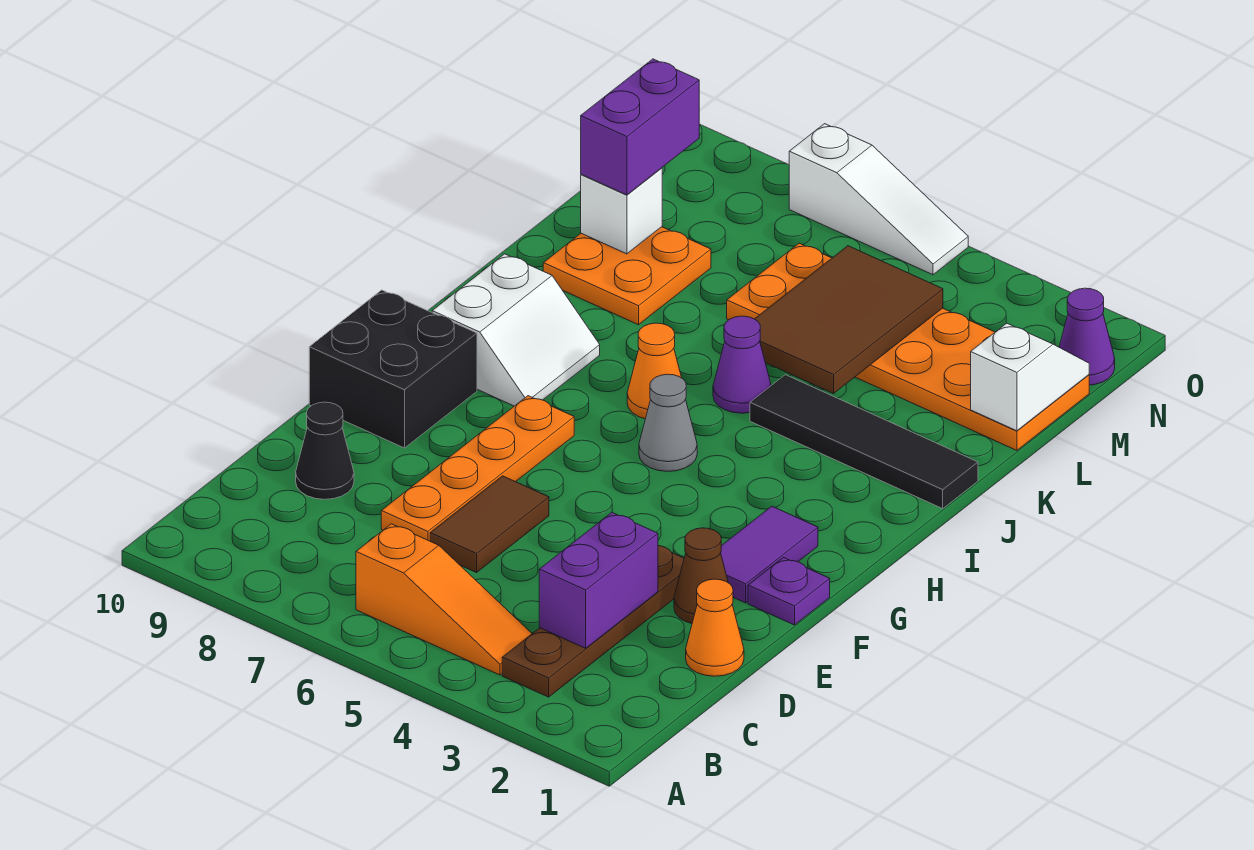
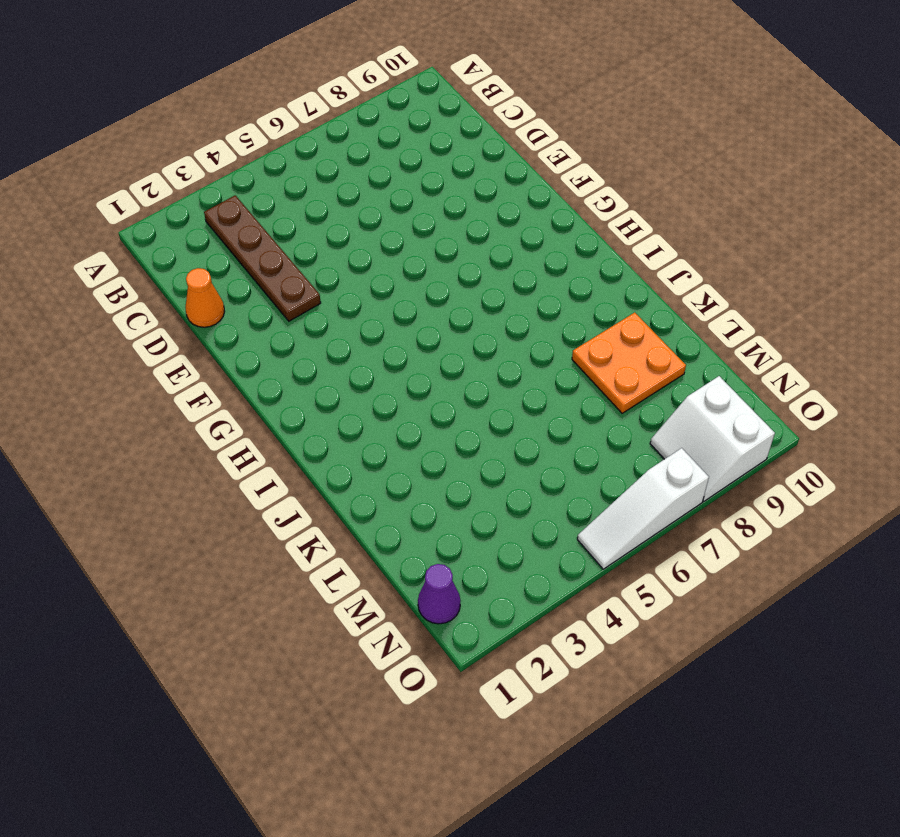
white 2x2 slope [650,376,775,501] -> white 2x2 slope moved to [432,254,600,406]
none -> orange 1x3 slope [356,524,532,675]
none -> brown 1x2 tile [430,476,549,573]
none -> orange 1x4 plate [381,396,574,541]

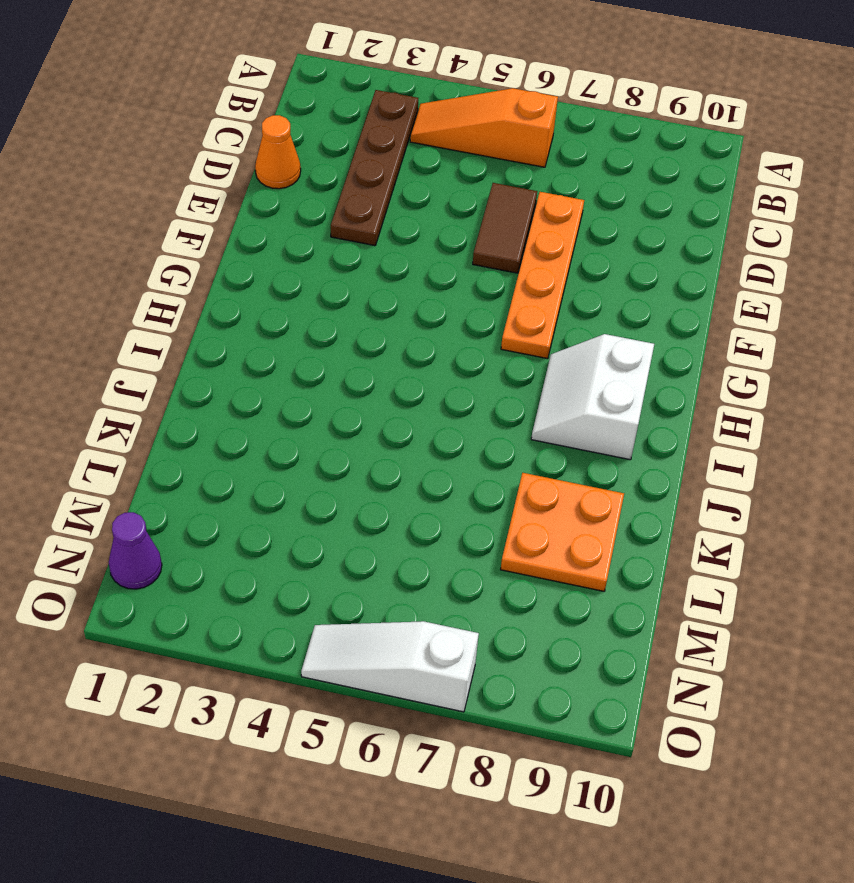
none -> black 1x1 cone [296,402,354,499]
none -> brown 1x1 cone [674,528,728,624]
none -> purple 1x1 plate [748,558,830,625]

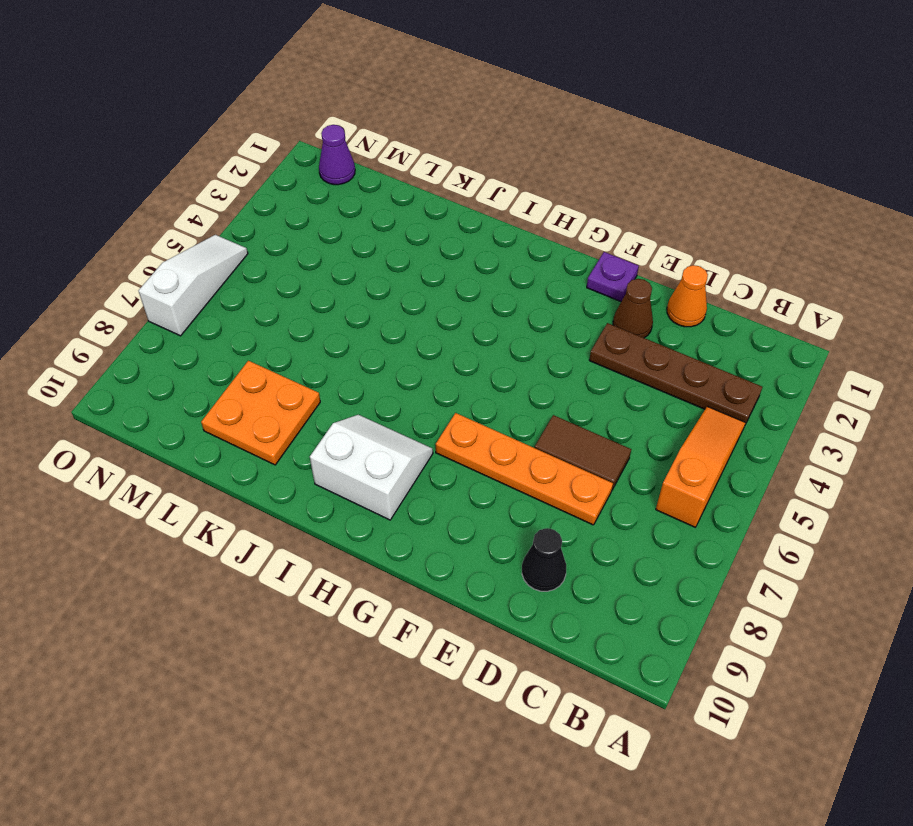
none -> purple 1x2 tile [721,506,818,603]
none -> black 2x2 brick [309,290,477,448]
none -> grey 1x1 cone [639,374,697,471]

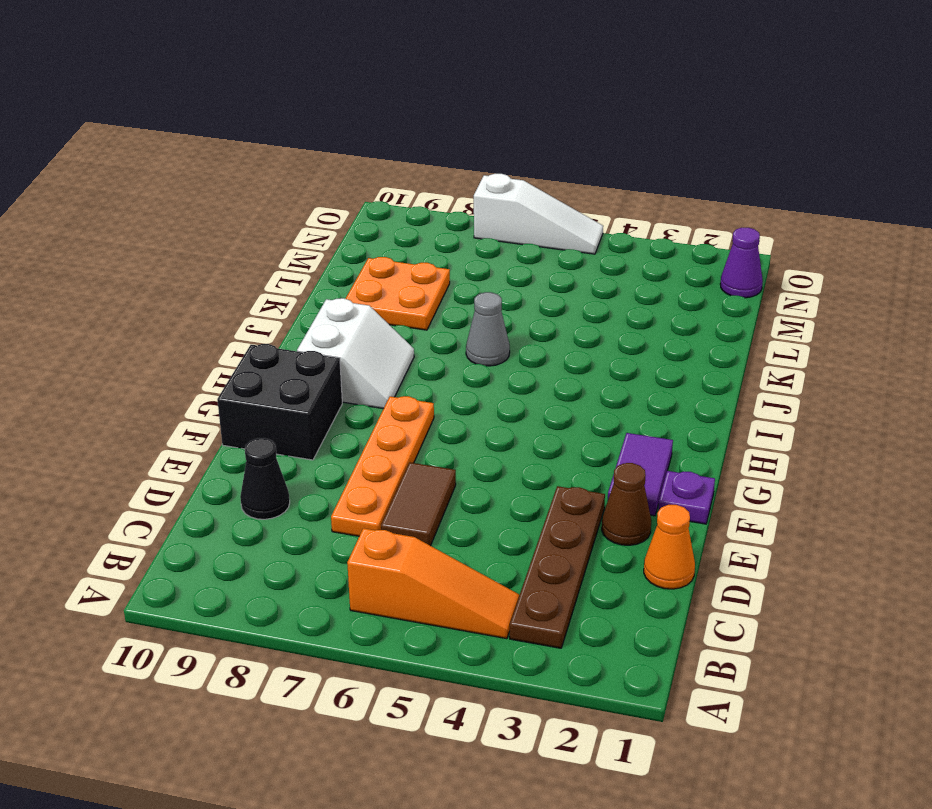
grey 1x1 cone [466,292,510,366] -> grey 1x1 cone moved to [639,374,697,471]
none -> orange 1x1 cone [627,323,682,419]
none -> black 1x4 tile [750,375,978,509]
none -> purple 1x1 cone [713,316,771,413]

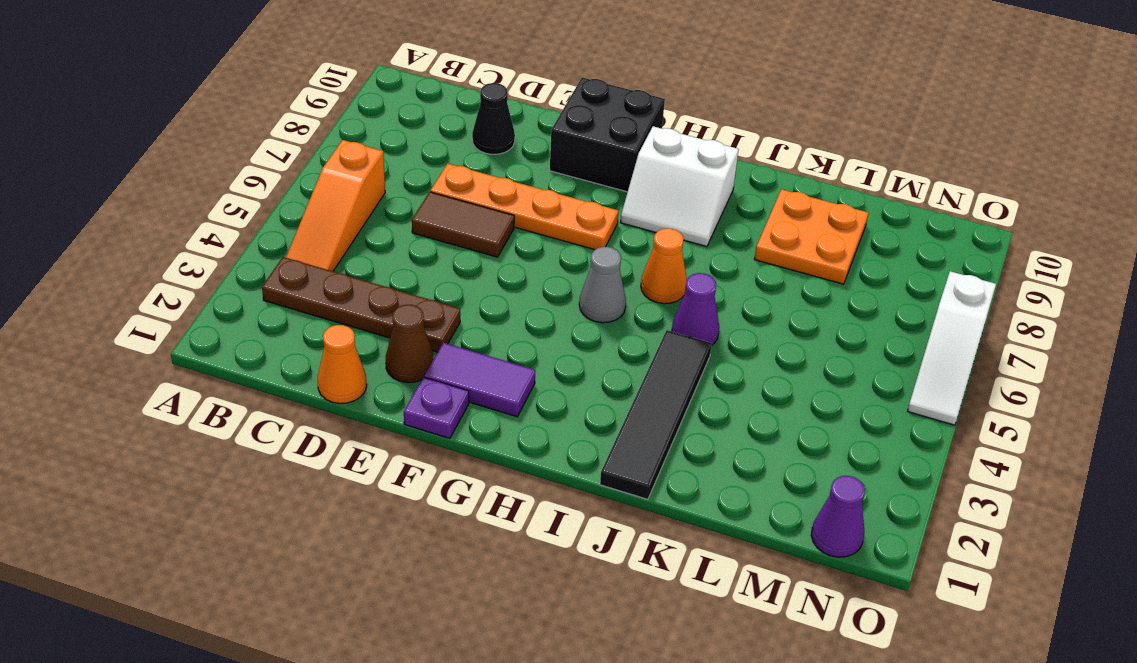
none -> orange 2x6 plate [727,243,1089,450]
none -> purple 1x2 brick [539,512,658,648]
none -> brown 2x3 tile [755,246,943,394]

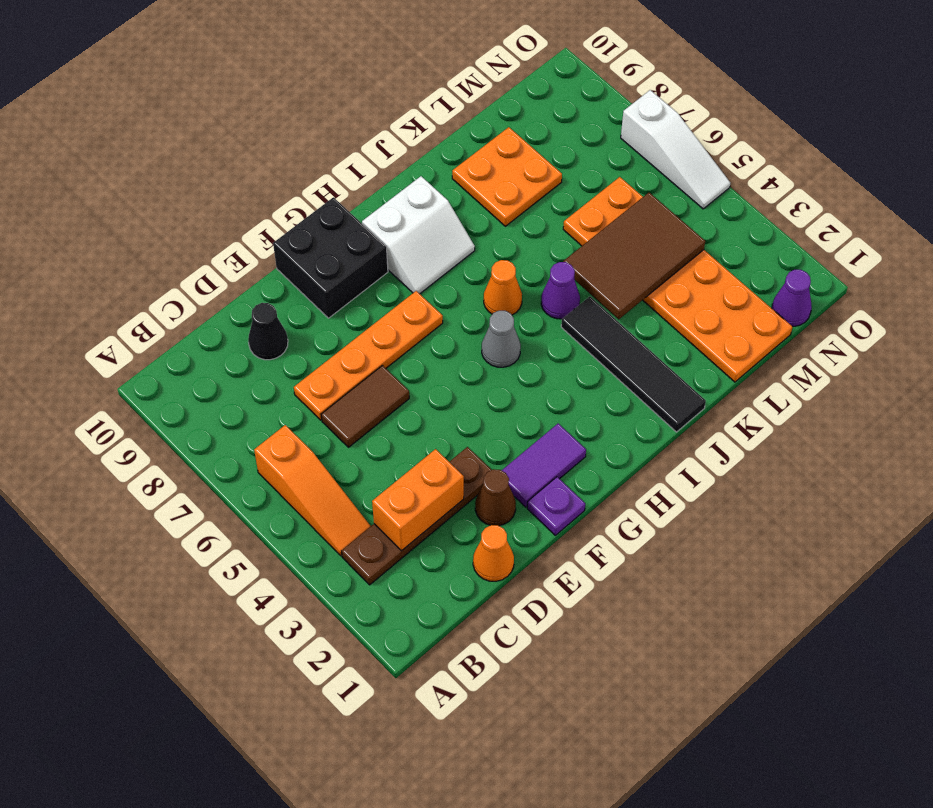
orange 1x2 brick [372,449,464,551] -> purple 1x2 brick [539,512,658,648]
none -> white 1x2 slope [971,323,1089,431]
none -> white 1x1 brick [581,168,662,254]
none -> purple 1x2 brick [581,59,699,195]

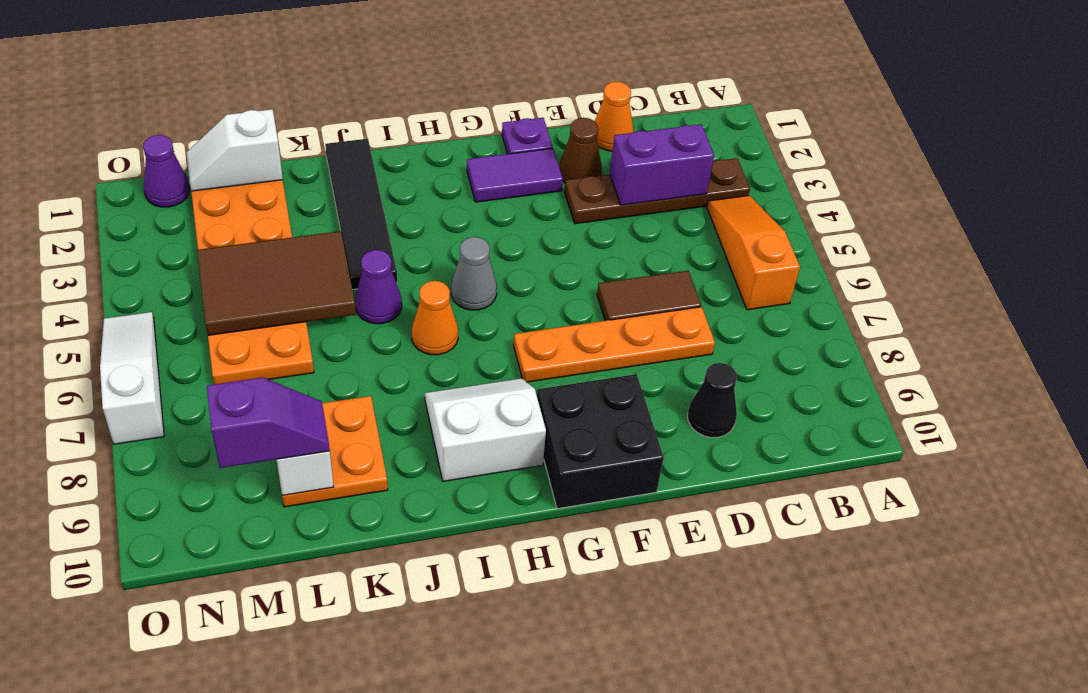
purple 1x2 slope [207,377,330,468] -> purple 1x2 brick [581,59,699,195]

